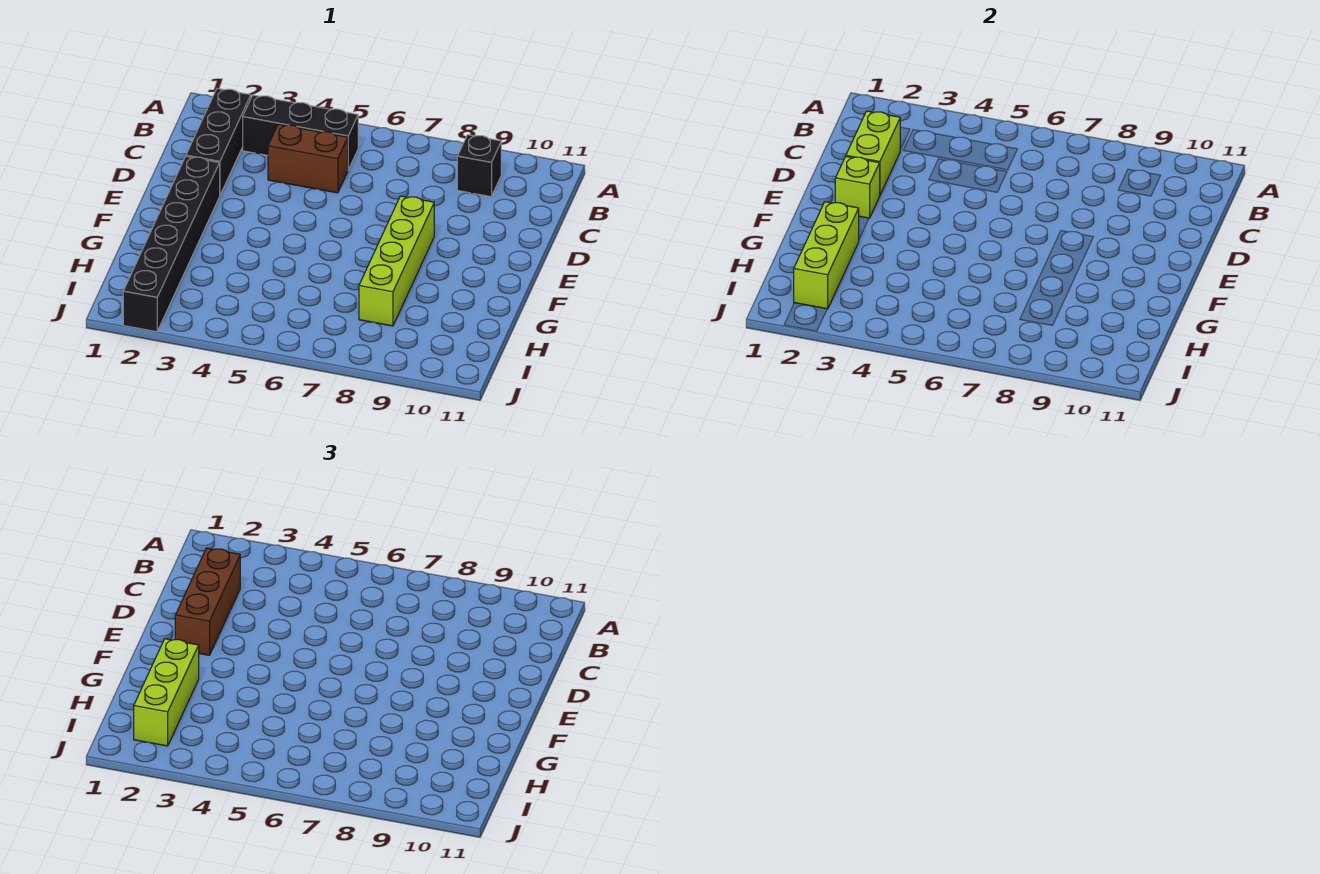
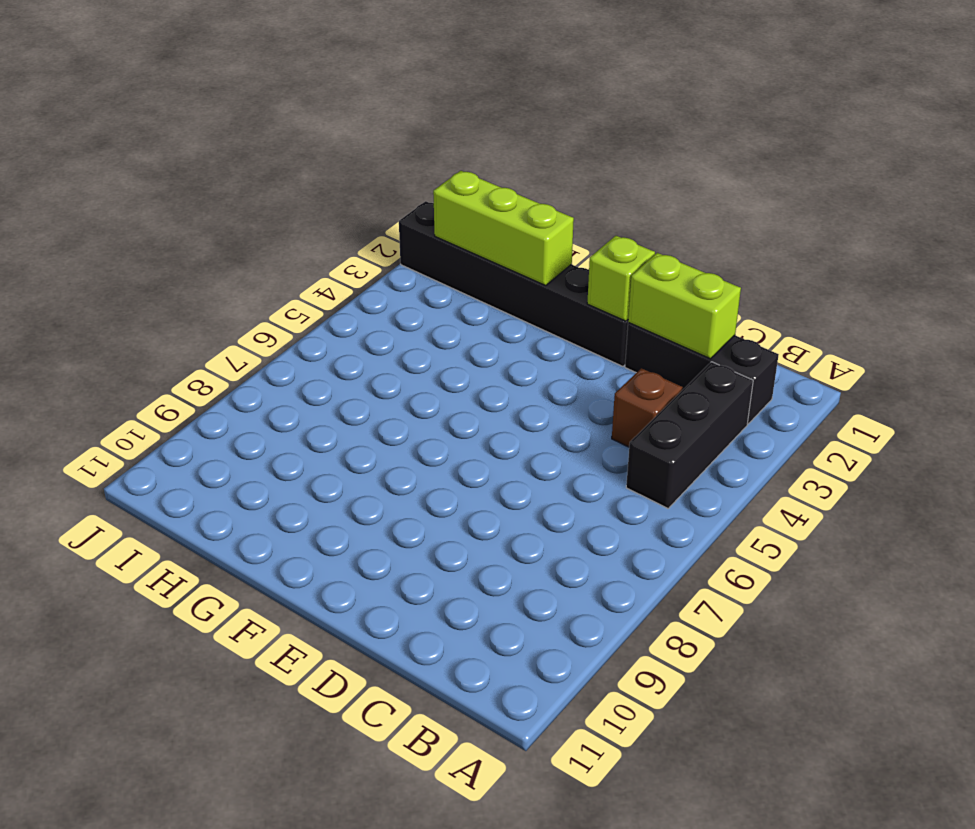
brown 1x1 brick [612,368,683,447] -> brown 1x2 brick [268,124,348,193]
none -> black 1x1 brick [457,135,501,197]
none -> lime 1x4 brick [359,196,434,326]

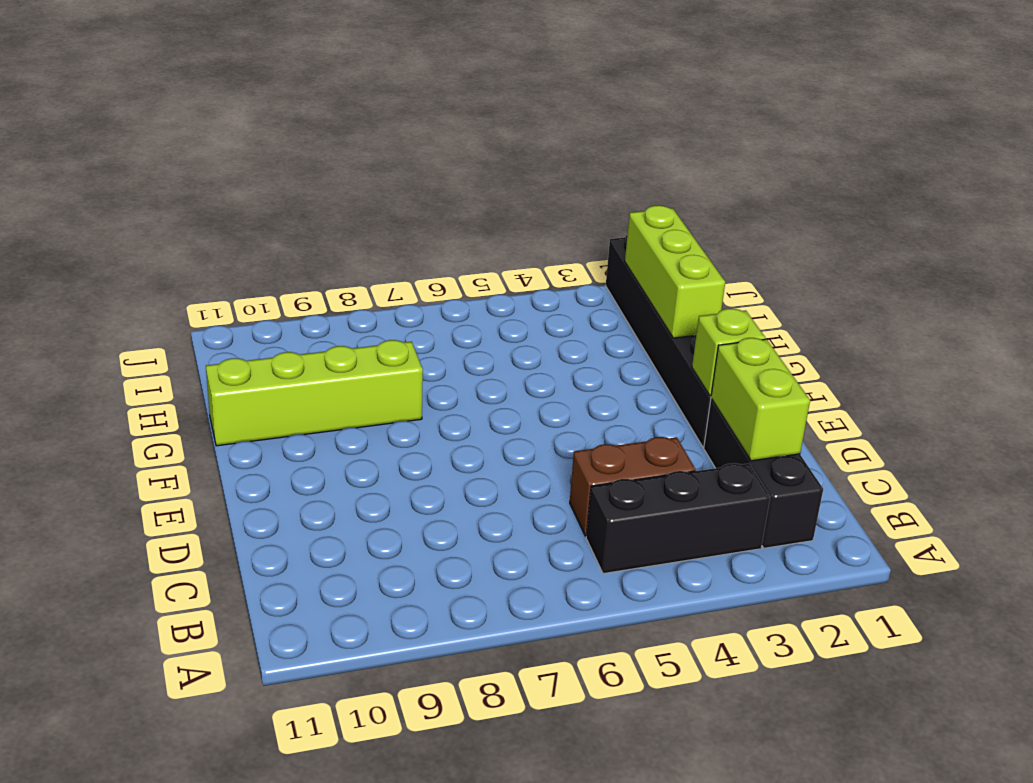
lime 1x4 brick [206,340,423,446] -> lime 1x4 brick turned to [359,196,434,326]
none -> black 1x1 brick [457,135,501,197]
none -> brown 1x3 brick [175,548,240,655]

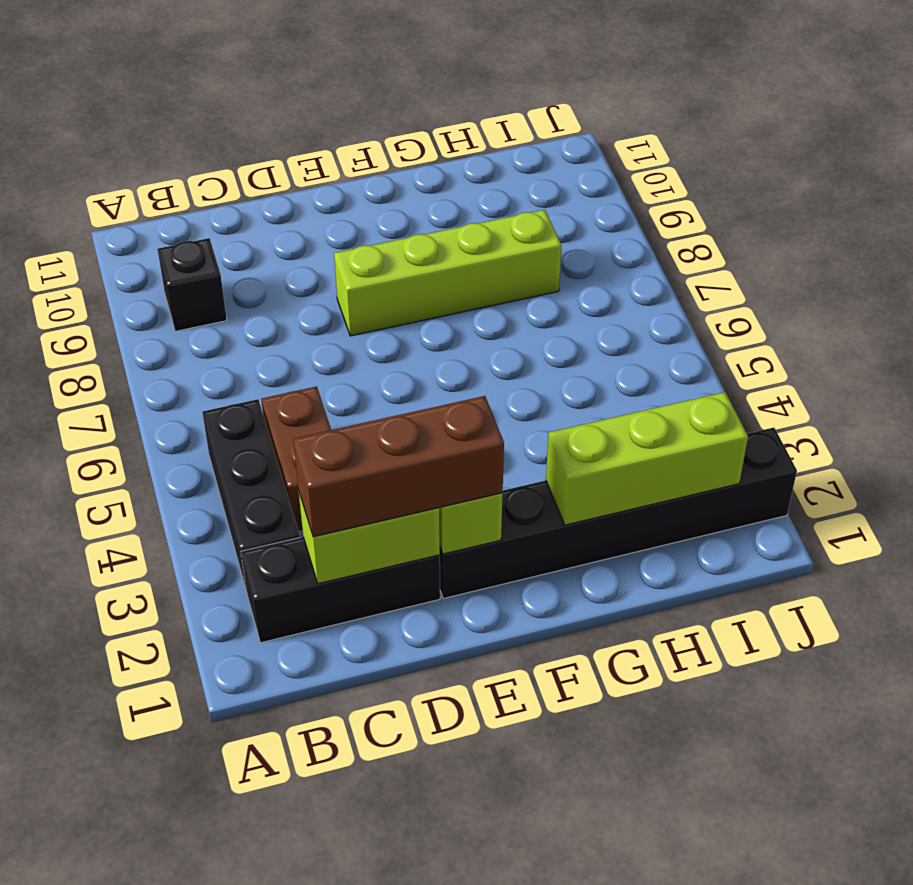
none -> lime 1x3 brick [134,639,199,746]

